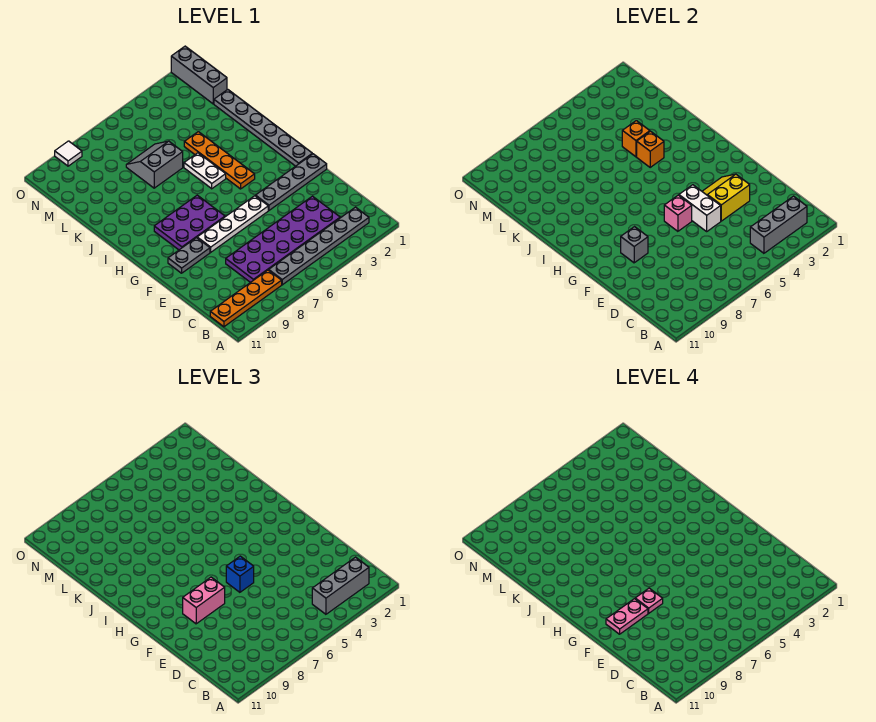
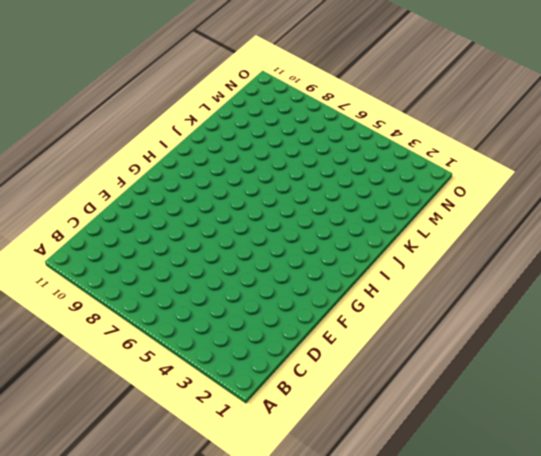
none -> grey 1x6 plate [269,207,369,285]
none -> orange 1x4 plate [210,270,282,327]
none -> purple 2x6 plate [226,196,340,283]

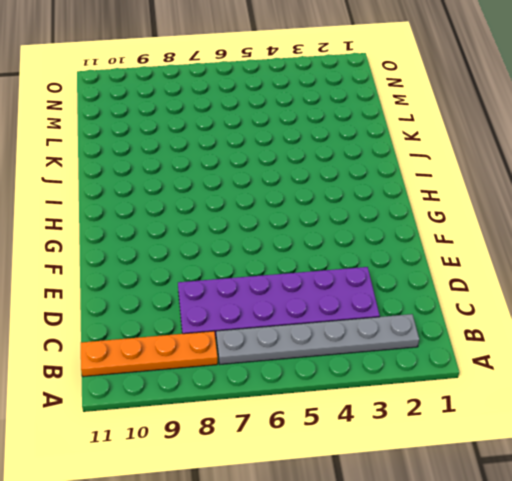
none -> grey 1x4 plate [256,154,327,210]
none -> white 1x4 plate [197,196,268,252]
none -> grey 1x2 plate [168,238,210,273]

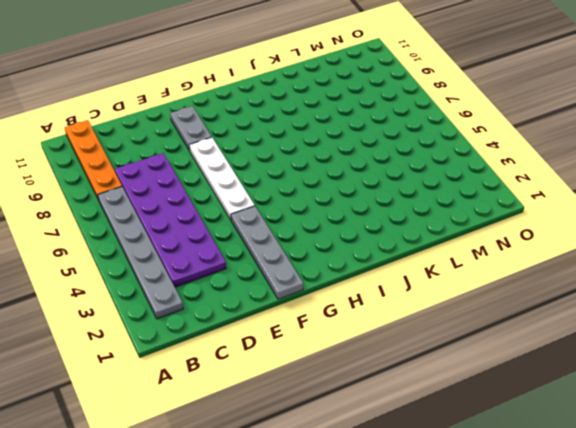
none -> grey 1x6 plate [214,90,312,166]
none -> purple 2x3 plate [154,195,225,250]
none -> orange 1x4 plate [184,132,255,189]

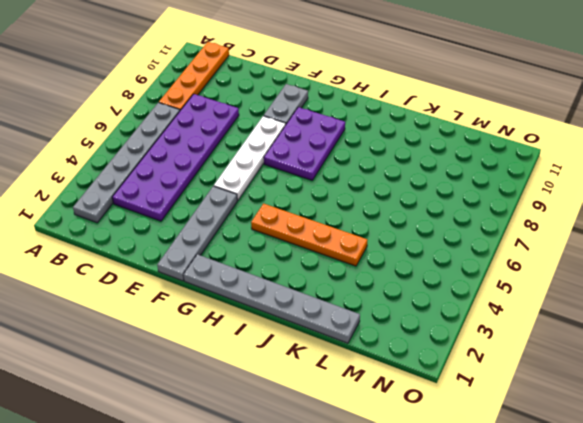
none -> white 1x2 plate [184,153,226,189]
none -> grey 2x2 slope [126,141,183,188]
none -> grey 1x3 brick [171,46,227,104]

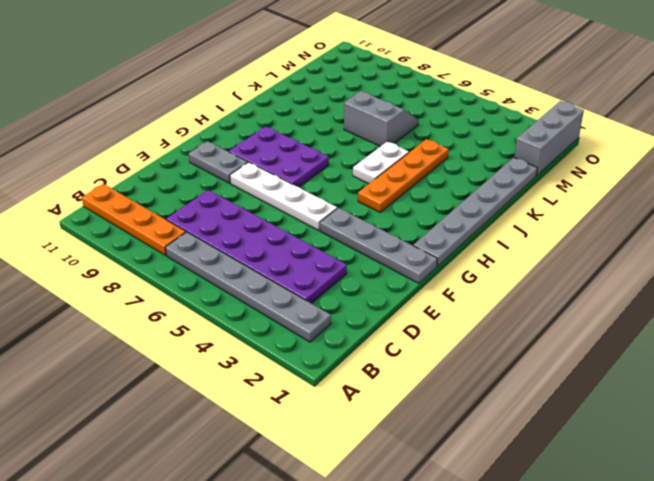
none -> white 1x1 tile [55,141,82,166]
none -> grey 1x3 brick [750,196,807,253]
none -> yellow 2x2 slope [702,174,750,221]

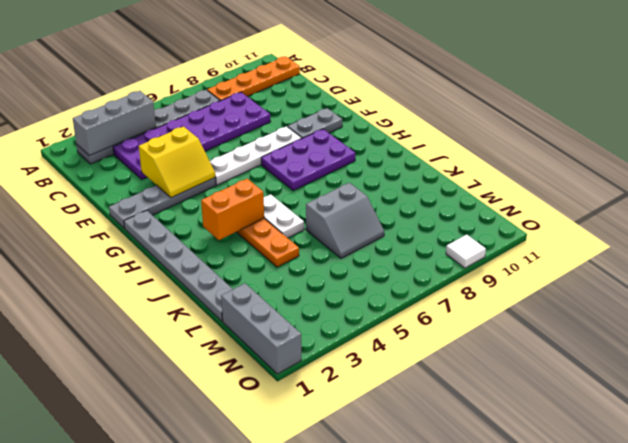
orange 1x2 brick [201,179,264,240] -> none
none -> white 1x2 brick [679,185,721,231]
none -> pink 1x1 brick [664,195,692,231]
none -> grey 1x1 brick [621,227,648,263]

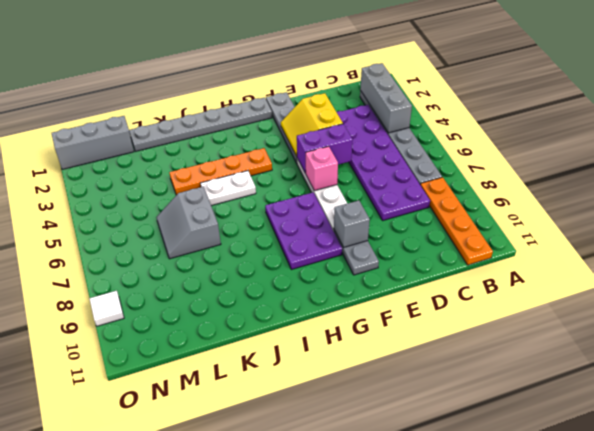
purple 1x2 brick [297,124,353,173] -> white 1x2 brick [679,185,721,231]
none -> orange 1x1 brick [637,131,664,167]
none -> orange 1x1 brick [622,121,650,157]
none -> grey 1x3 brick [312,557,369,614]

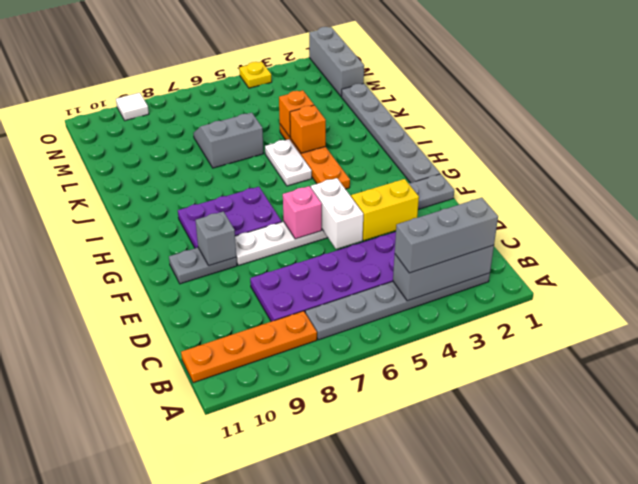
yellow 1x1 plate [239,62,272,88] -> none
none -> blue 1x1 brick [226,556,254,592]
none -> pink 1x2 brick [183,577,225,624]
none -> pink 1x1 plate [635,588,663,613]

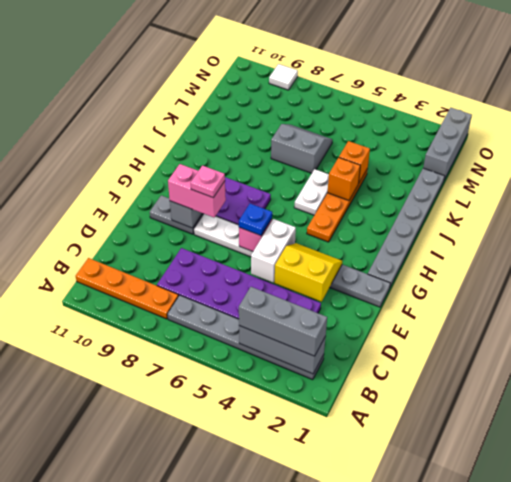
blue 1x1 plate [239,204,272,236] -> blue 1x1 brick [226,556,254,592]
none -> pink 1x2 plate [606,599,648,634]

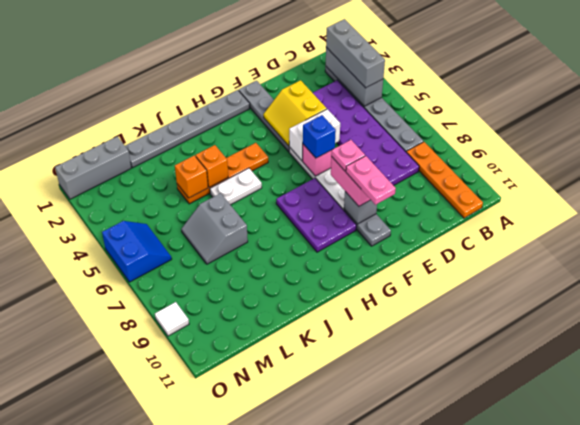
blue 2x2 slope [102,221,172,282] -> none

